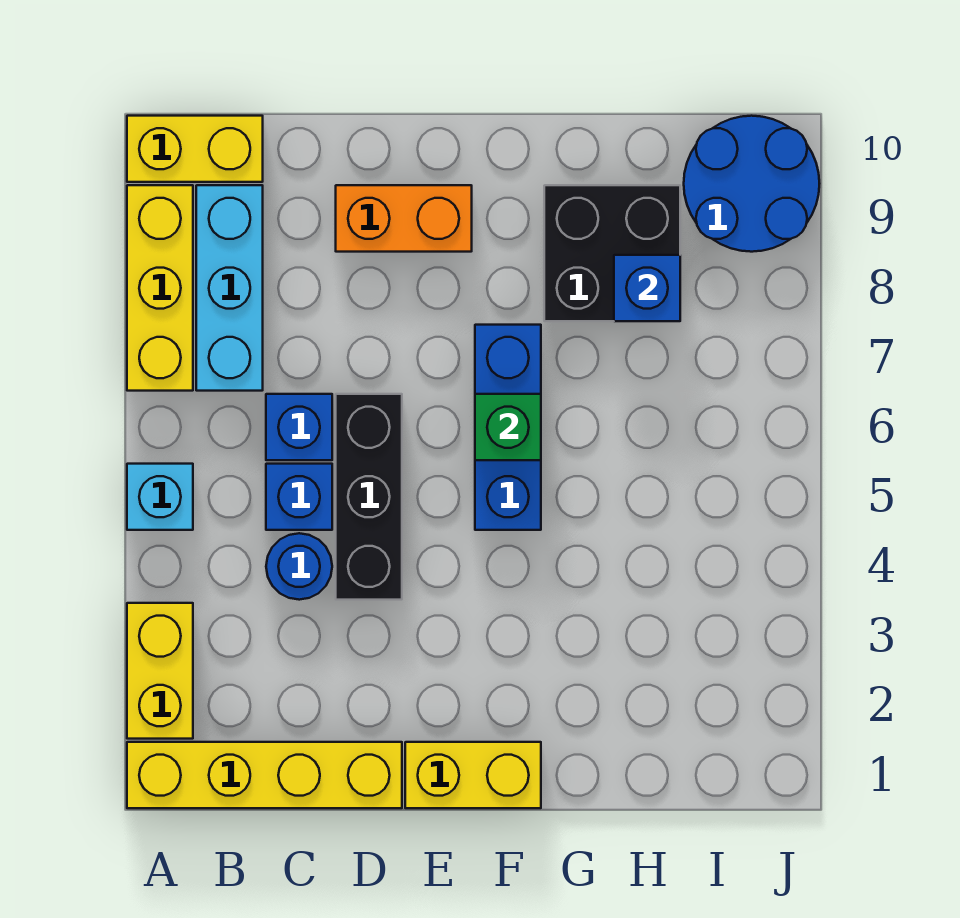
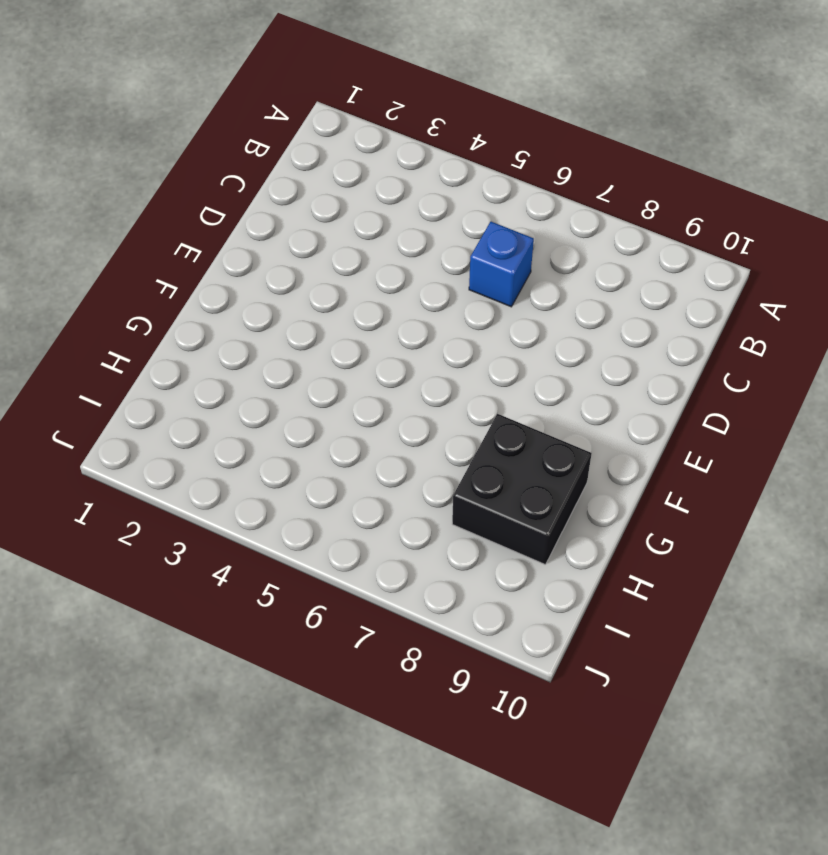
none -> yellow 1x4 brick [127,742,402,808]
none -> yellow 1x2 brick [127,603,193,739]
none -> cyan 1x1 brick [127,464,193,530]

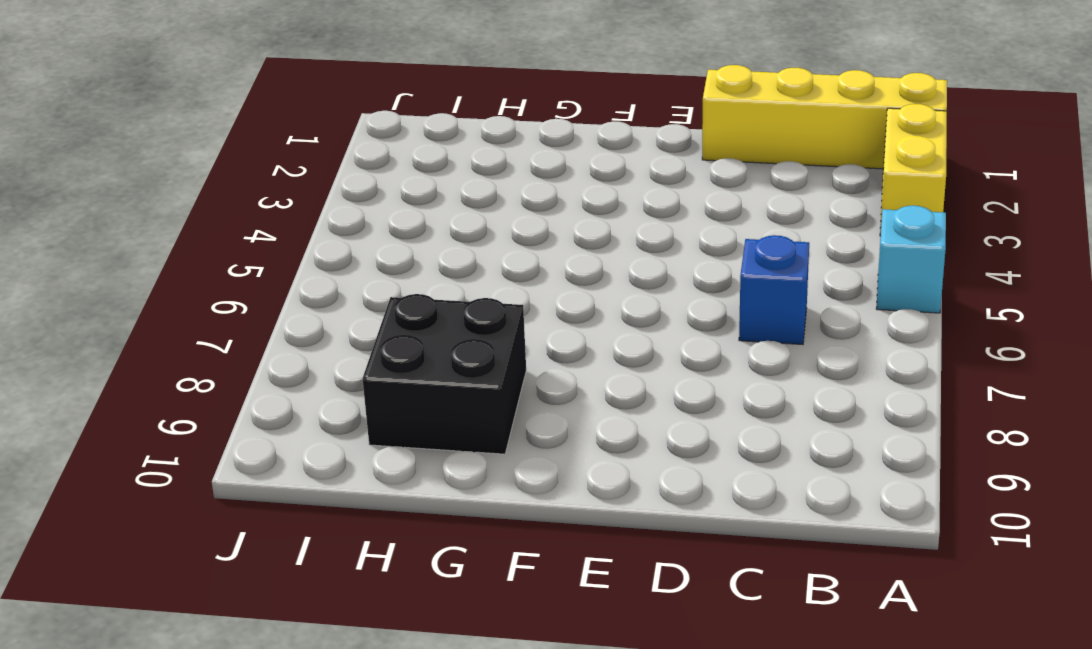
none -> yellow 1x3 brick [127,185,193,391]
none -> yellow 1x2 brick [127,116,263,182]
none -> cyan 1x3 brick [196,185,263,391]

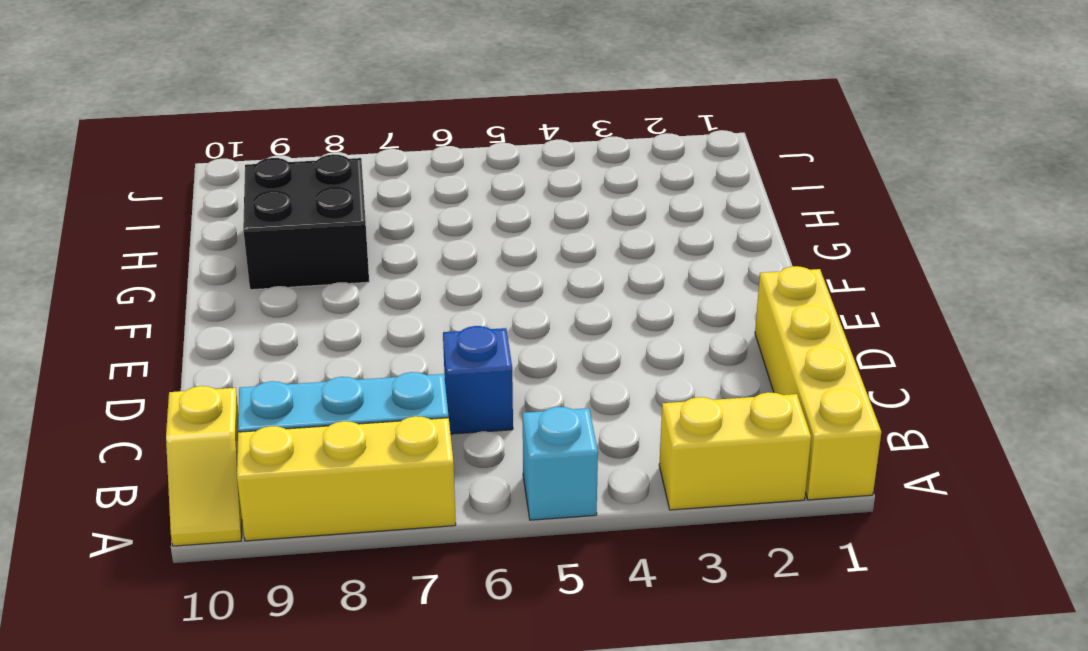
yellow 1x2 slope [166,386,242,546] -> yellow 1x2 brick [127,116,263,182]
none -> blue 1x1 round brick [266,533,332,600]
none -> blue 1x1 brick [266,464,332,530]
none -> black 1x3 brick [336,394,402,600]

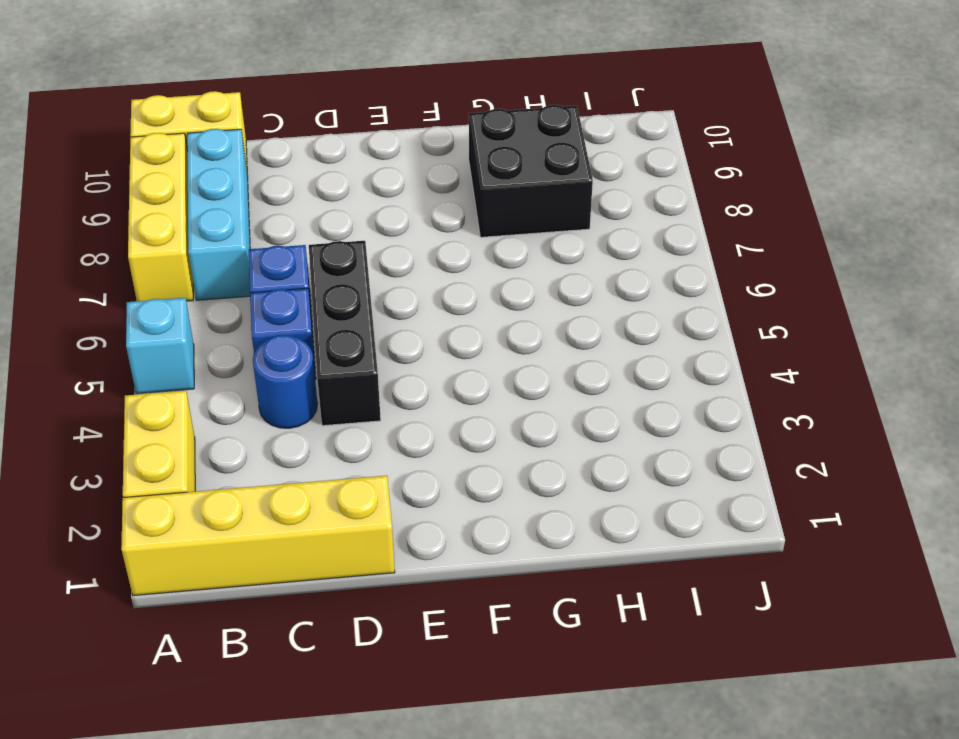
none -> orange 1x2 brick [336,185,472,252]
none -> yellow 1x2 brick [405,742,541,808]
none -> blue 1x3 brick [475,325,541,530]

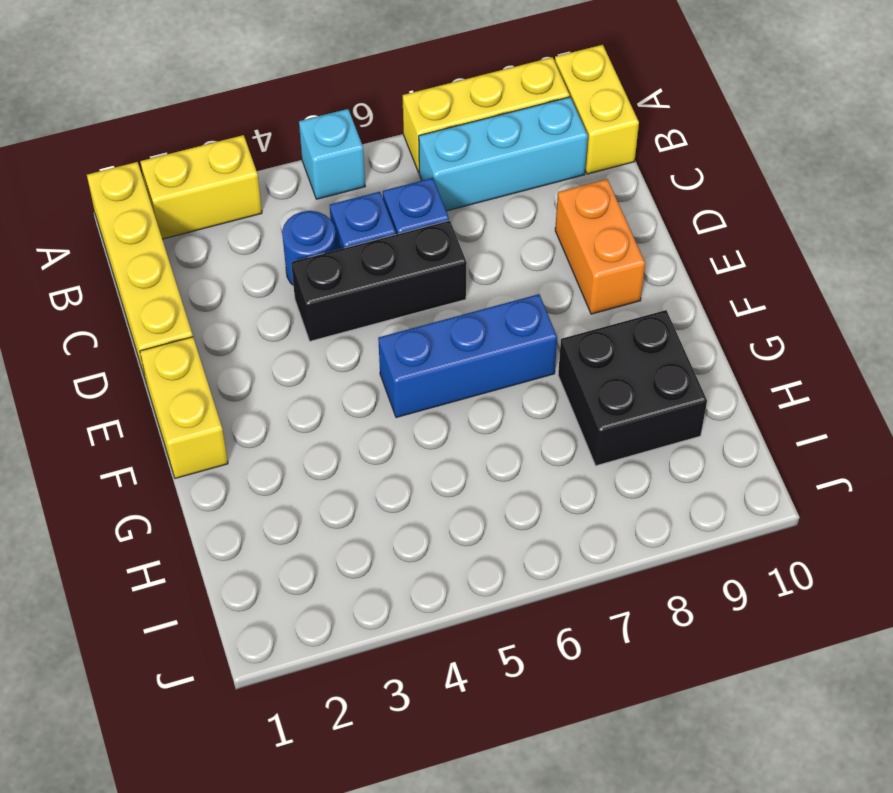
none -> blue 2x2 round brick [684,116,820,252]
none -> green 1x1 brick [475,394,541,460]
none -> blue 1x1 brick [614,255,680,321]

